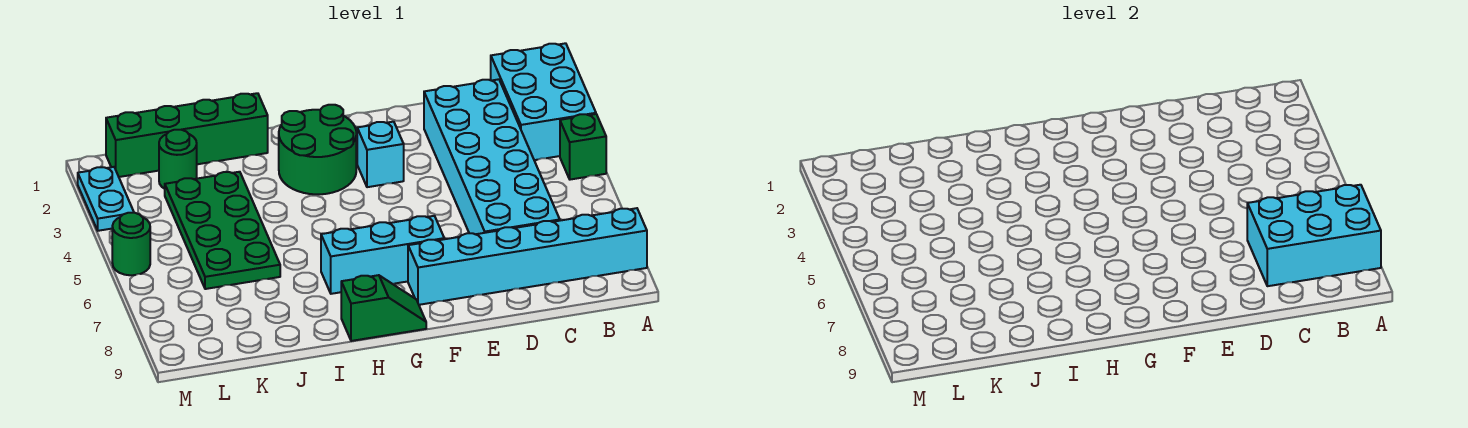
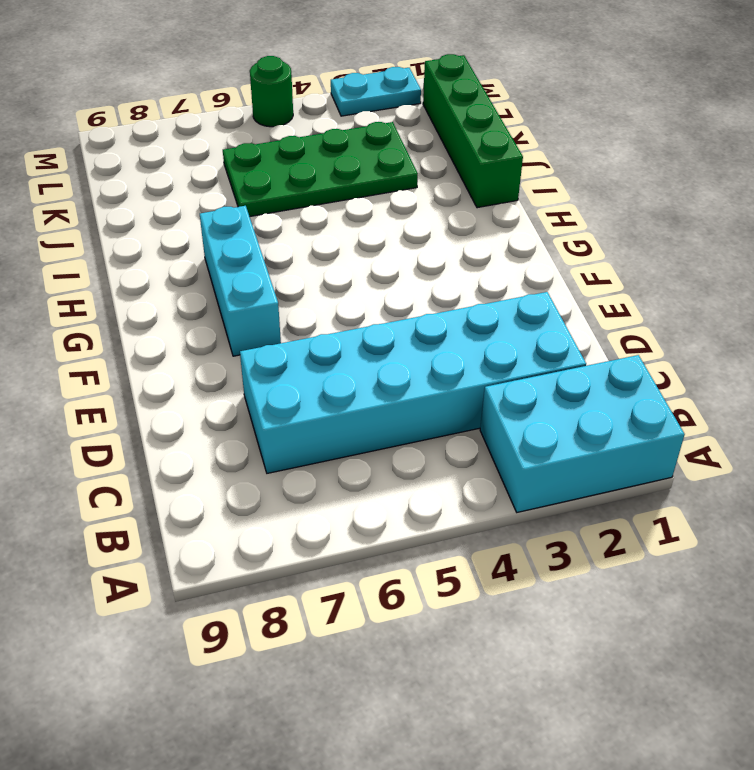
none -> green 1x1 brick [560,114,606,180]
none -> cyan 1x6 brick [408,208,647,305]
none -> cyan 1x1 brick [357,122,404,187]

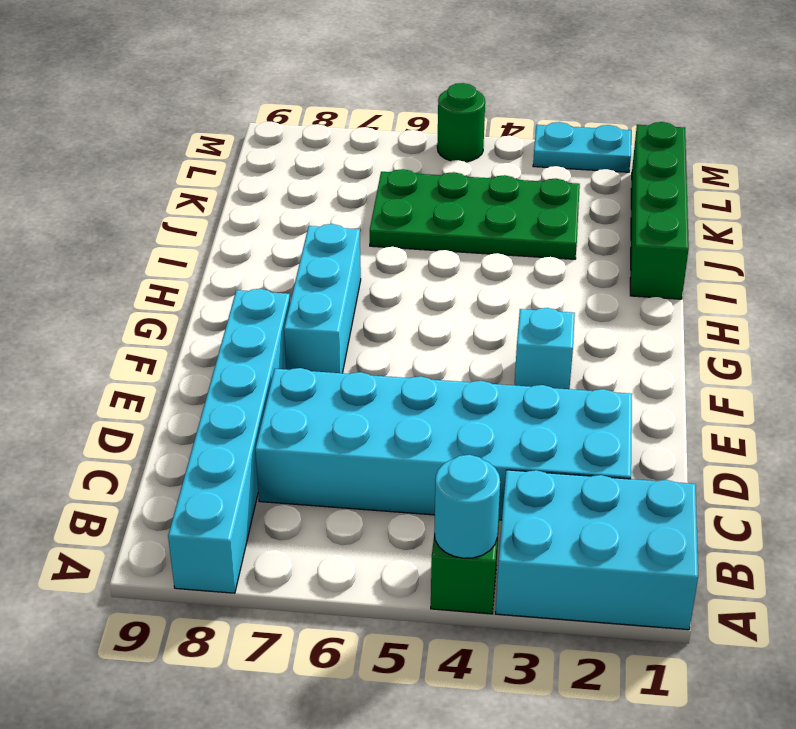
cyan 1x1 round brick [434,455,500,558] -> none
none -> green 2x2 round brick [279,105,356,194]
none -> green 1x2 slope [341,275,426,341]
none -> green 1x1 round brick [159,130,197,189]

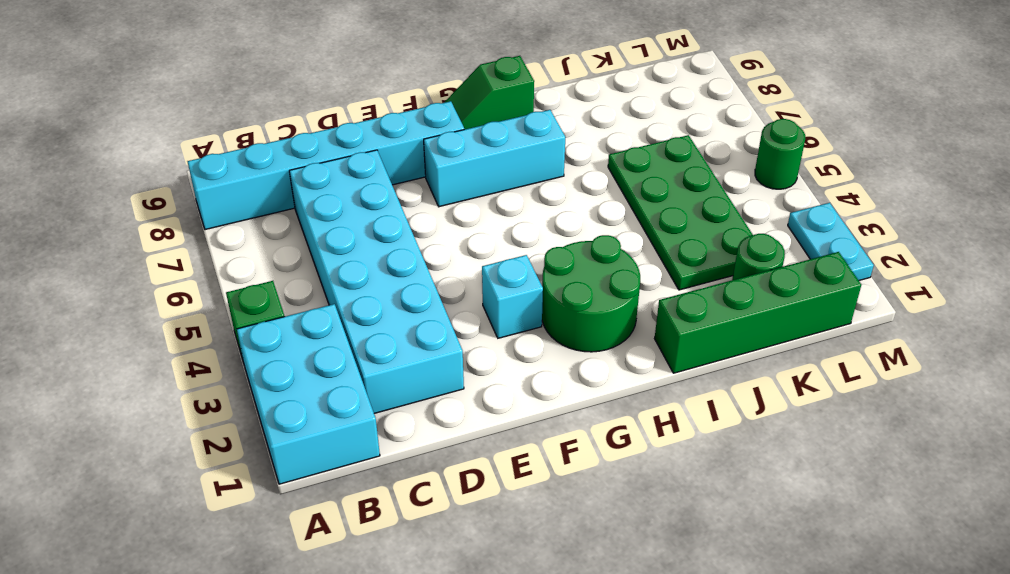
none -> cyan 2x3 brick [1247,185,1381,286]

